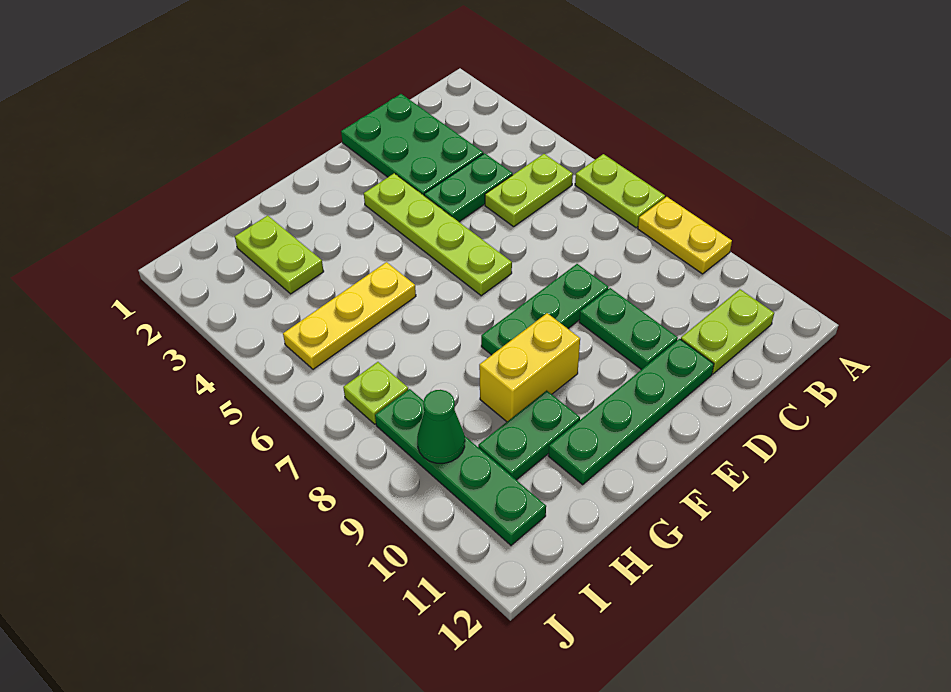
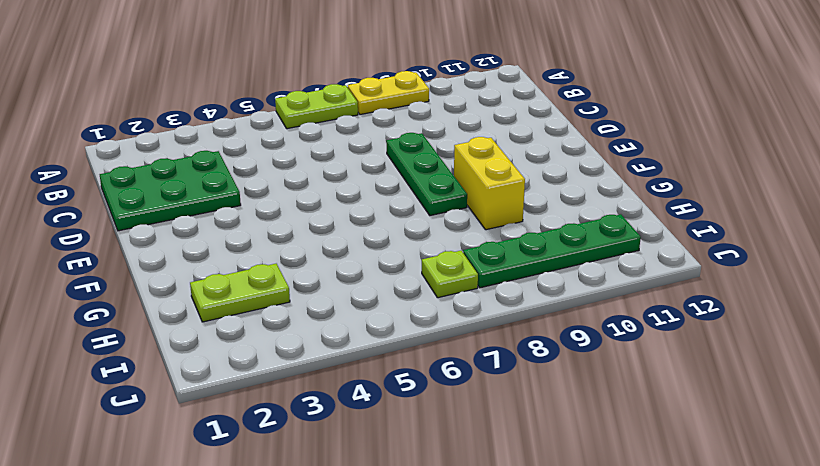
none -> lime 1x2 plate [485,154,573,227]
none -> lime 1x2 plate [681,289,774,374]
none -> green 1x2 plate [424,153,513,222]

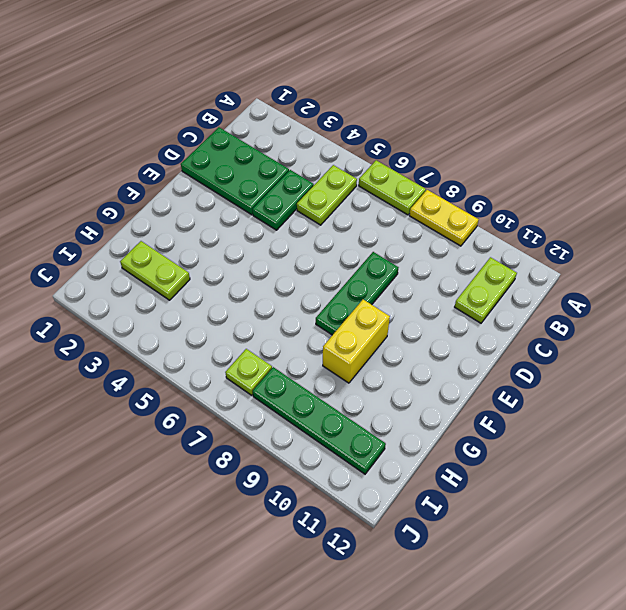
none -> green 1x2 plate [579,288,678,370]
none -> green 1x4 plate [548,339,714,484]
none -> lime 1x4 plate [364,173,512,296]

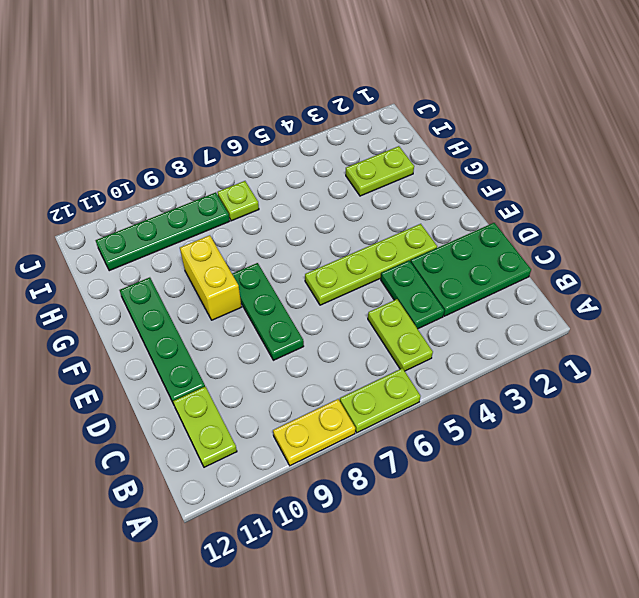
none -> green 1x2 plate [579,288,678,370]
none -> yellow 1x3 plate [283,262,416,369]
none -> green 1x2 plate [478,390,580,480]

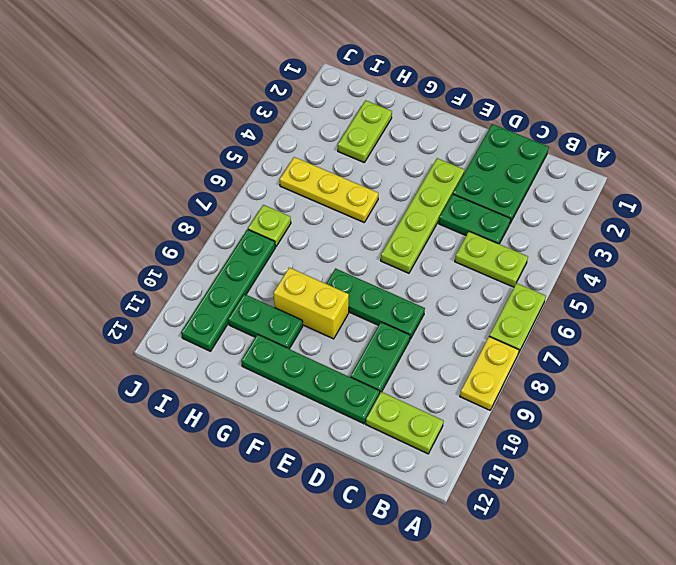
none -> green 1x1 cone [417,390,465,463]

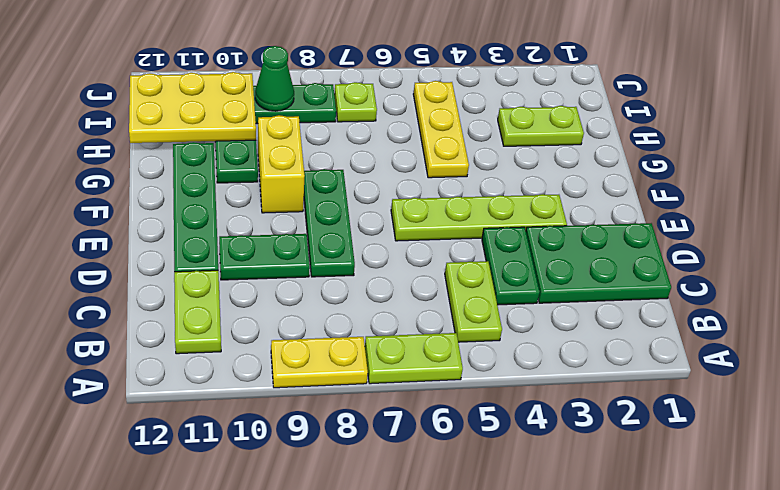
yellow 2x3 plate [129,72,256,143] -> none

